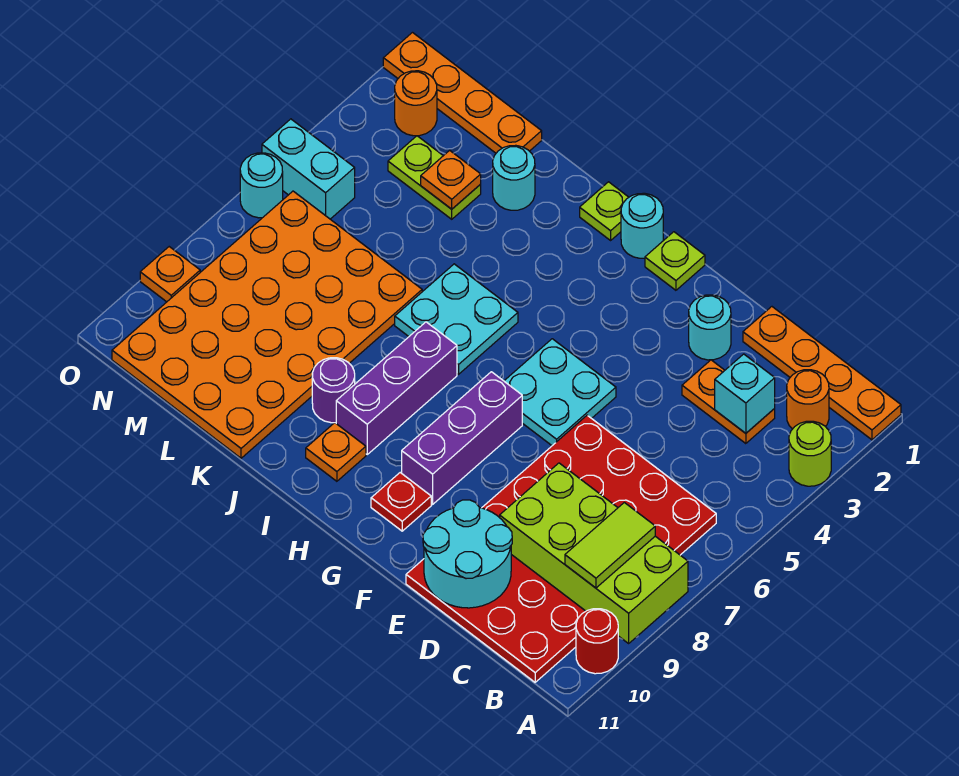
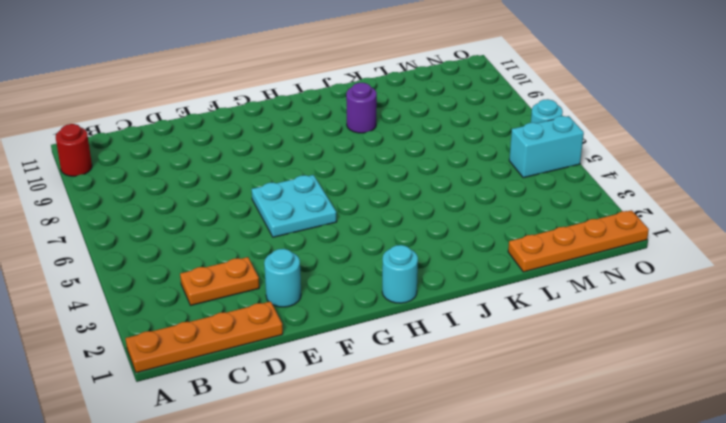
none -> lime 1x1 round brick [789,421,831,486]
none -> orange 1x1 round brick [787,370,829,429]
none -> red 4x6 plate [406,415,716,682]
none -> lime 1x1 plate [645,232,705,290]

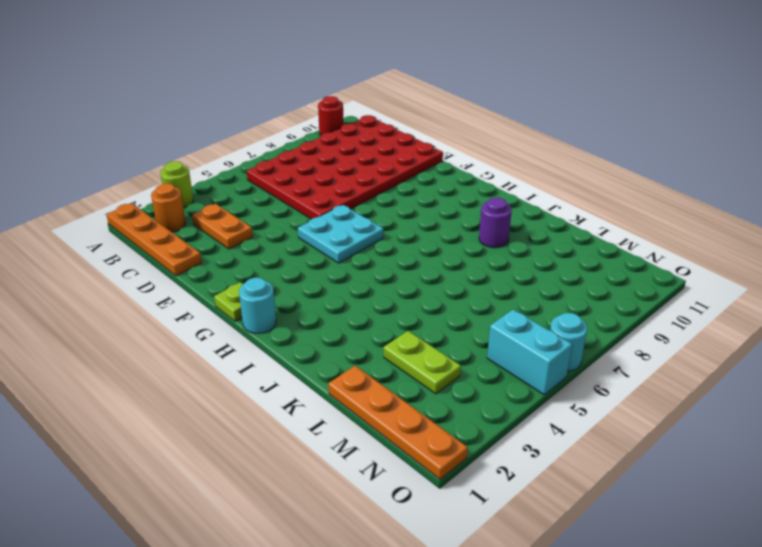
none -> cyan 1x1 round brick [689,295,731,360]
none -> purple 1x3 brick [402,372,522,504]
none -> red 1x1 plate [371,473,431,531]
none -> lime 1x1 plate [580,182,629,240]

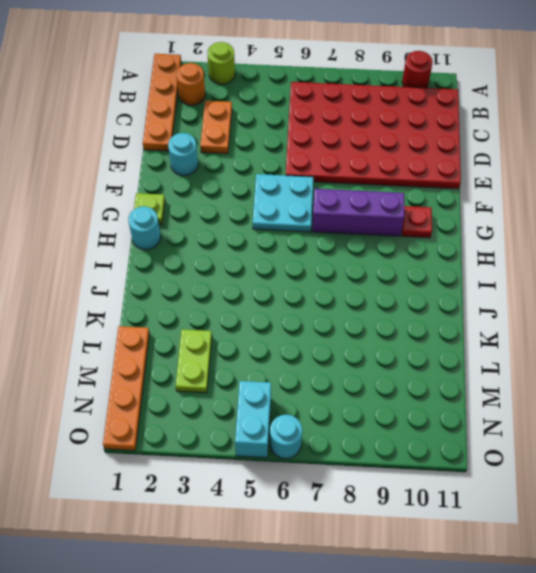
none -> lime 1x1 plate [580,182,629,240]
none -> cyan 2x2 plate [395,264,518,374]
none -> purple 1x3 brick [336,322,457,454]
none -> orange 1x1 plate [306,423,366,481]

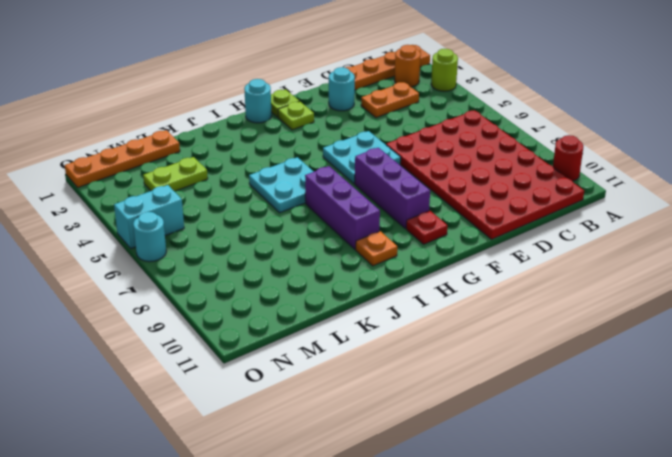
lime 1x1 plate [278,101,314,130] -> lime 1x1 plate moved to [580,182,629,240]
none -> purple 1x1 round brick [312,358,355,423]
none -> cyan 1x1 round brick [493,145,535,210]
none -> orange 4x6 plate [112,191,422,458]
none -> orange 1x1 round brick [395,71,437,136]

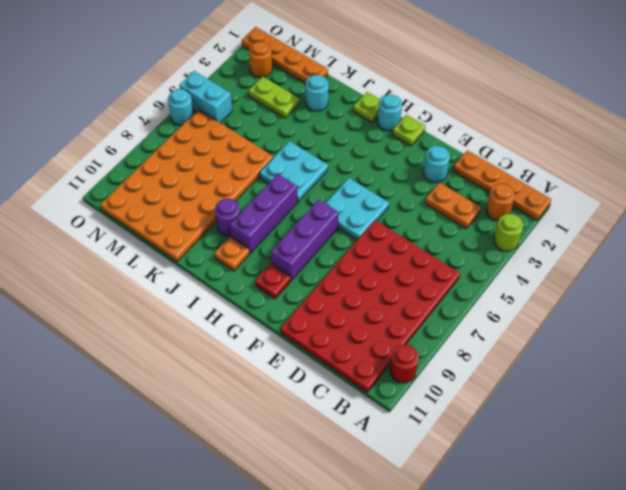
none -> orange 1x1 plate [140,247,200,302]
none -> lime 2x4 brick [500,463,688,643]
none -> cyan 1x1 brick [715,354,775,433]
none -> cyan 2x2 round brick [423,500,512,608]

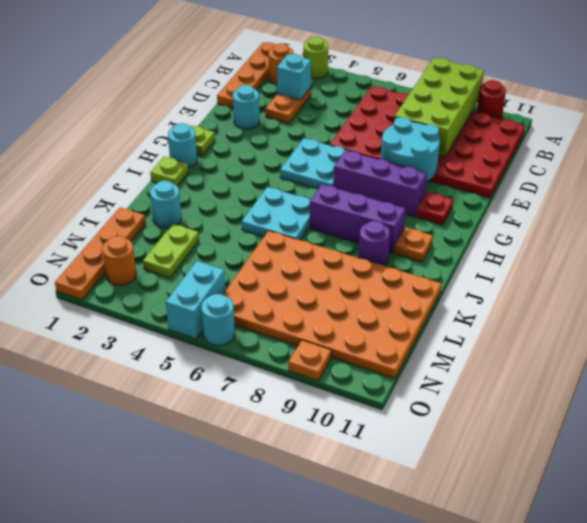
cyan 2x2 round brick [381,117,440,181] -> cyan 2x2 round brick moved to [423,500,512,608]
none -> orange 1x1 plate [421,150,481,209]
none -> lime 1x2 tile [565,503,655,588]

